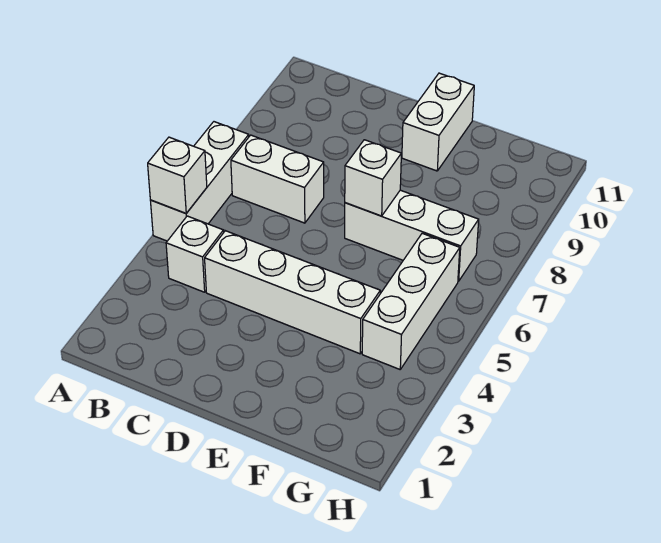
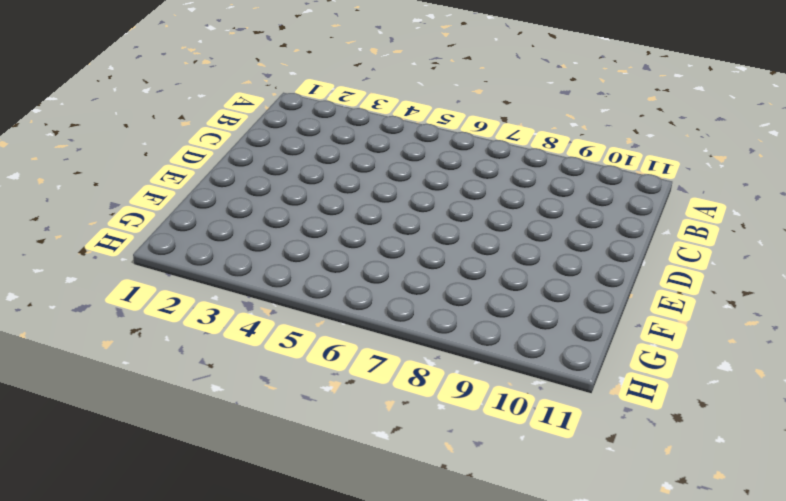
none -> white 1x3 brick [150,122,249,241]
none -> white 1x1 brick [166,216,224,292]

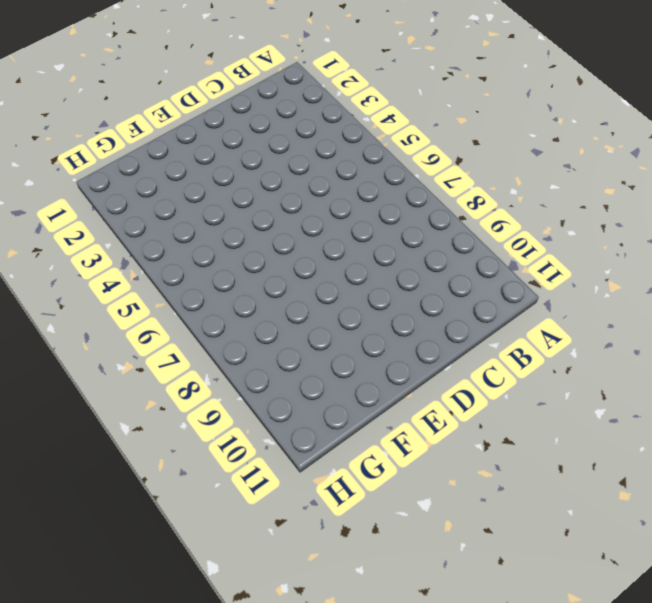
none -> white 1x3 brick [150,122,249,241]
none -> white 1x1 brick [166,216,224,292]

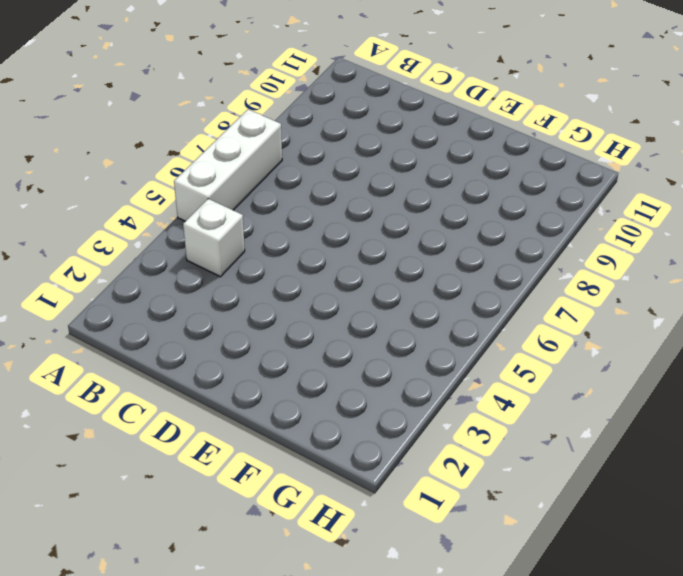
none -> white 1x2 brick [231,135,324,223]
none -> white 1x4 brick [205,231,380,354]

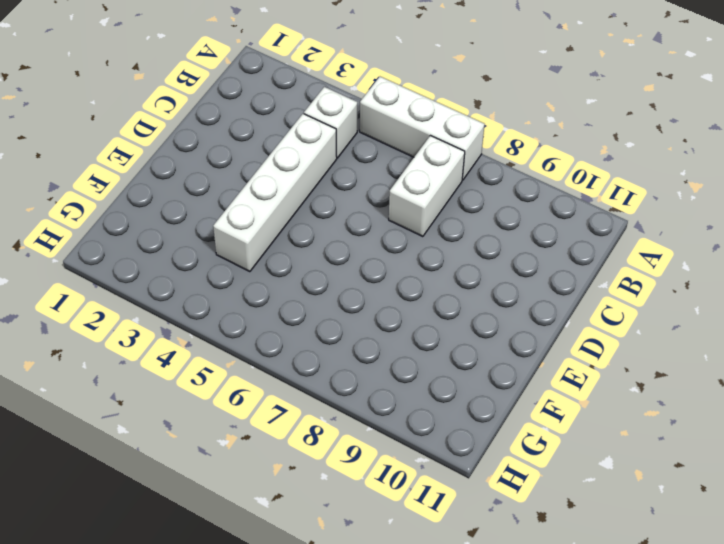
none -> white 1x3 brick [345,190,479,281]
none -> white 1x2 brick [402,73,474,171]

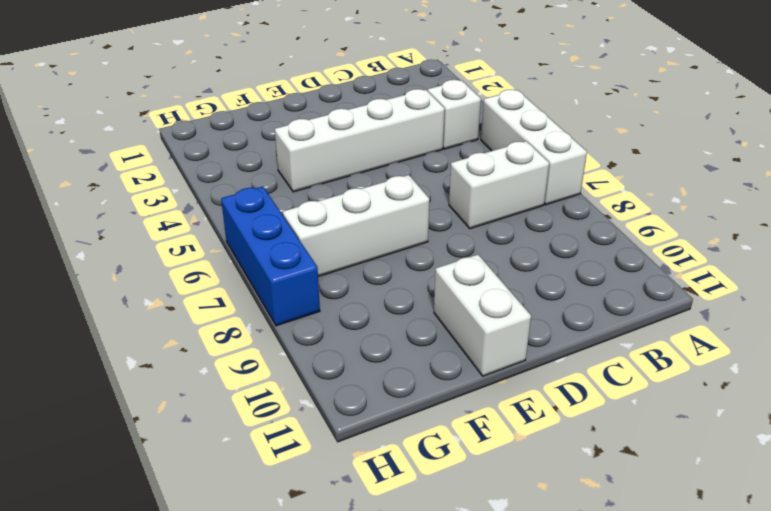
blue 1x3 brick [221,187,320,326] -> none
none -> white 1x3 brick [362,233,460,369]
none -> white 1x1 brick [148,137,207,213]

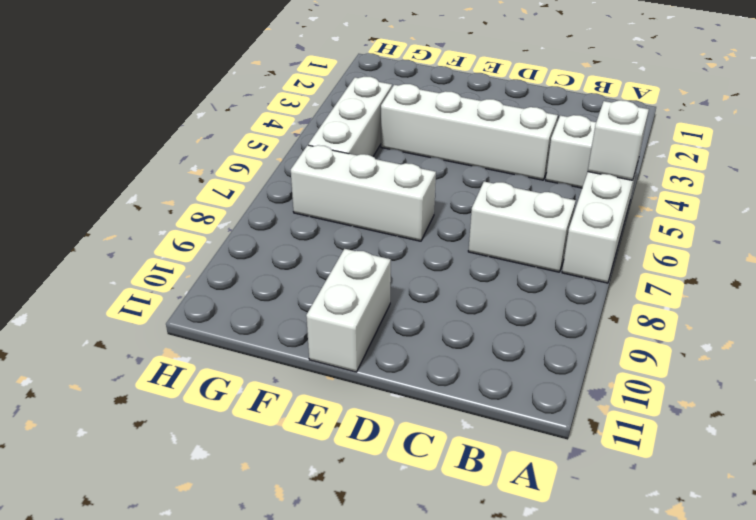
none -> white 1x1 brick [345,140,401,216]

